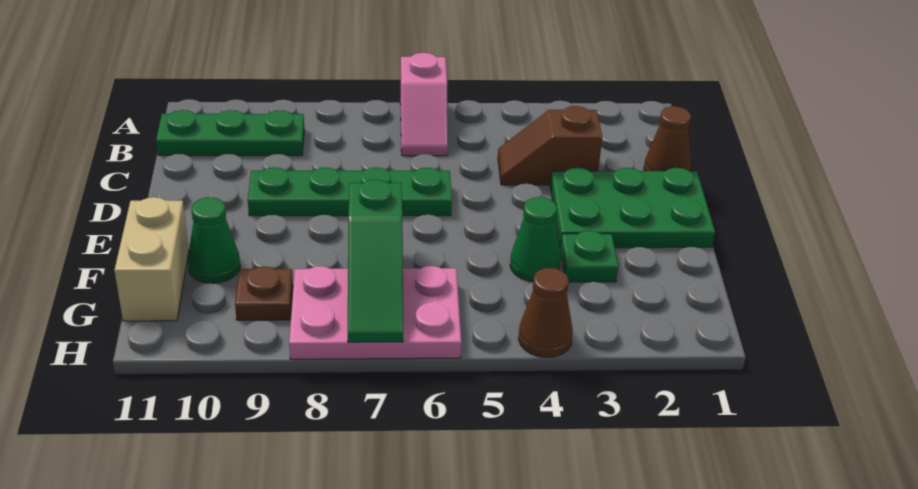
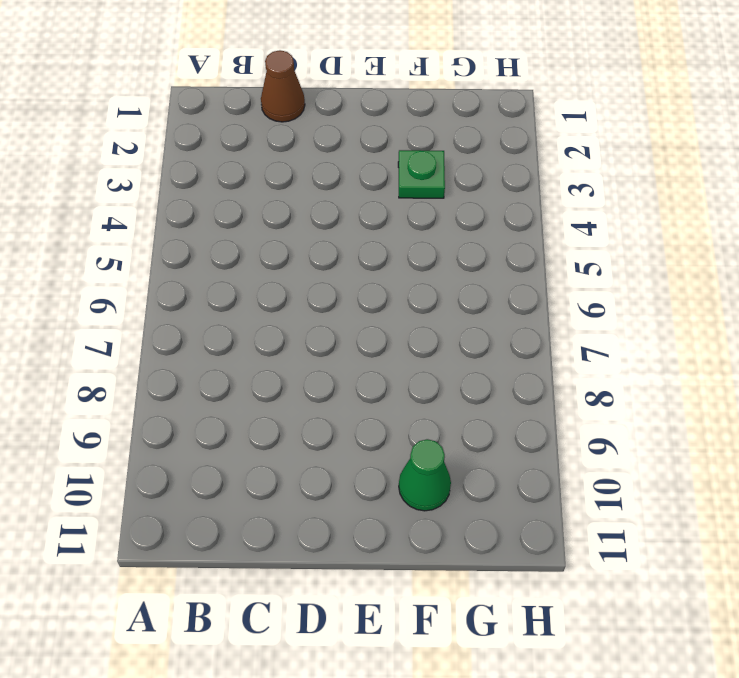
none -> pink 1x2 slope [400,53,448,156]
none -> green 1x3 plate [156,110,304,156]
none -> brown 1x2 slope [498,106,602,185]

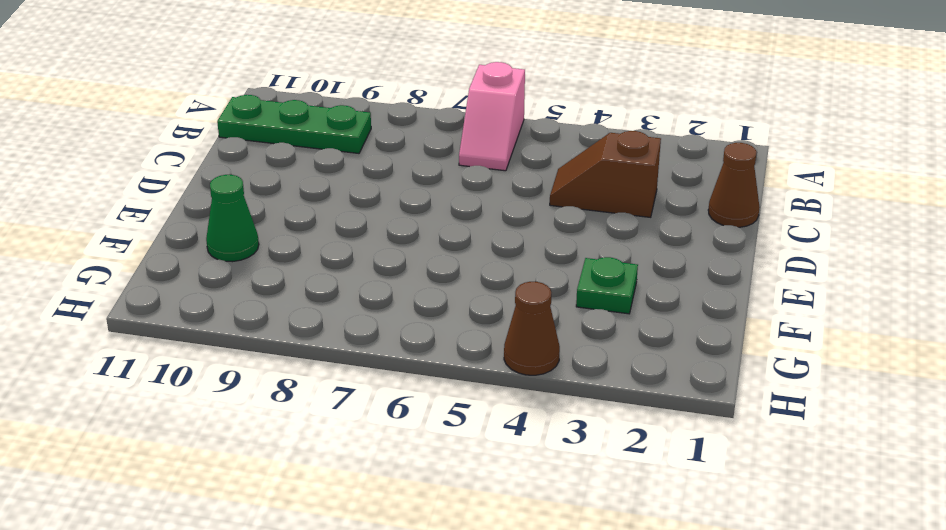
none -> green 2x3 plate [550,168,715,248]
none -> green 1x4 plate [248,167,452,216]
none -> green 1x1 cone [510,197,561,282]

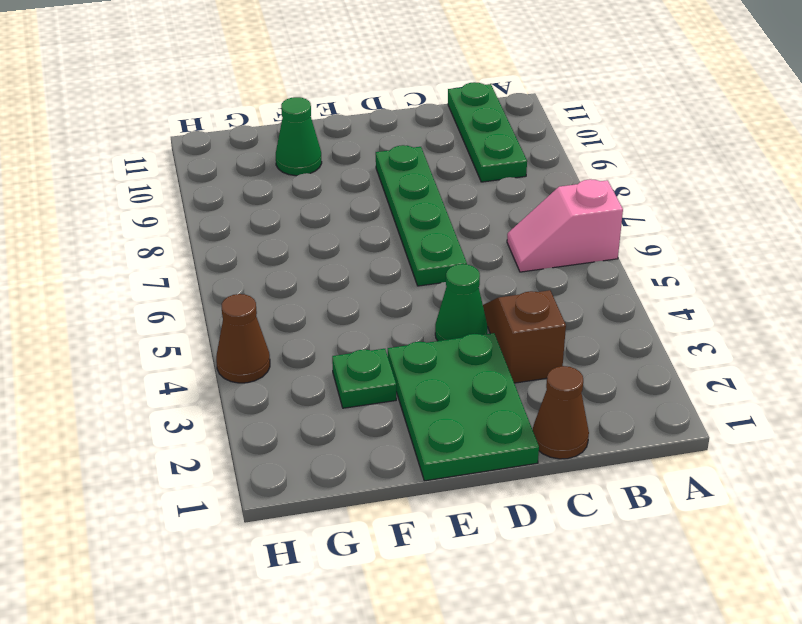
green 1x1 cone [435,264,488,341] -> green 1x1 cone moved to [510,197,561,282]
none -> tan 1x2 brick [114,197,189,321]
none -> pink 2x3 plate [289,266,461,359]
none -> brown 1x1 plate [235,266,293,320]

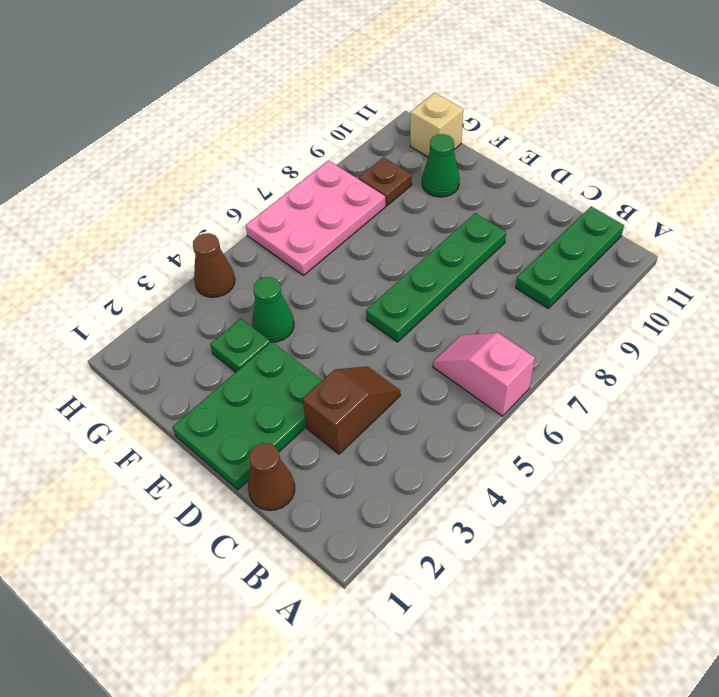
tan 1x1 brick [410,93,463,157] -> tan 1x2 brick [114,197,189,321]
none -> green 1x3 slope [348,180,403,342]

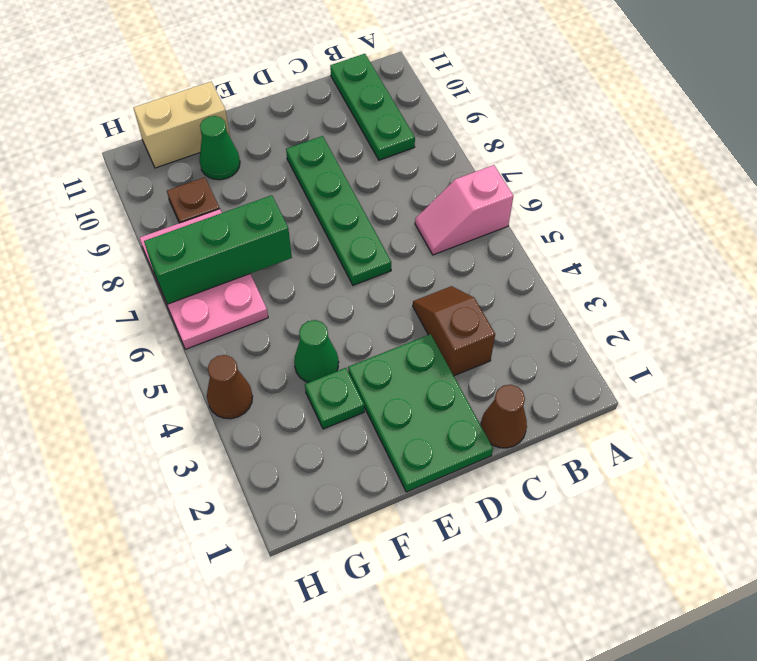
green 1x3 brick [144,195,292,304] -> green 1x3 slope [348,180,403,342]

